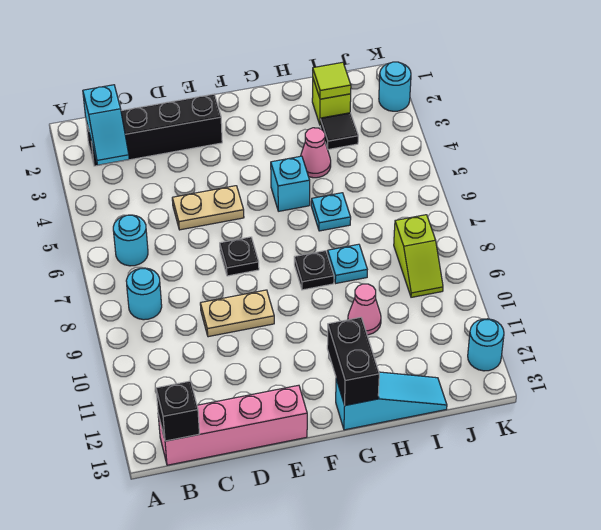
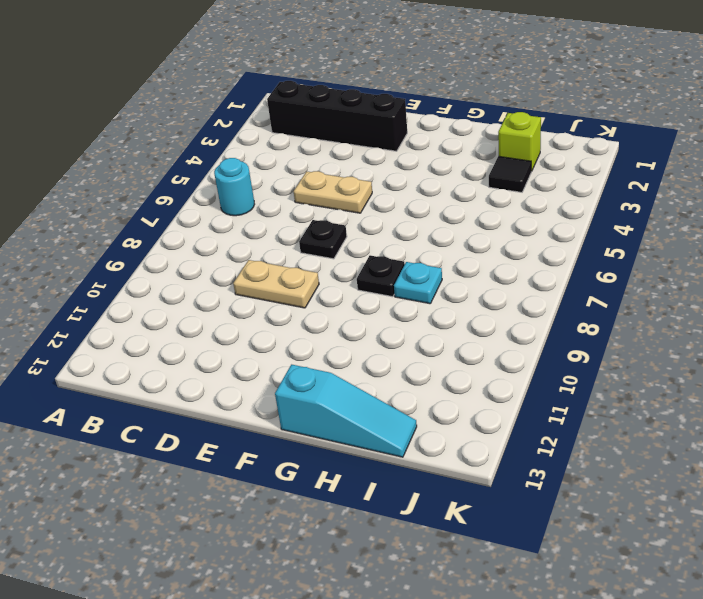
none -> cyan 1x1 round brick [126,268,162,320]
none -> pink 1x4 brick [158,385,307,465]
none -> cyan 1x1 brick [271,156,310,211]

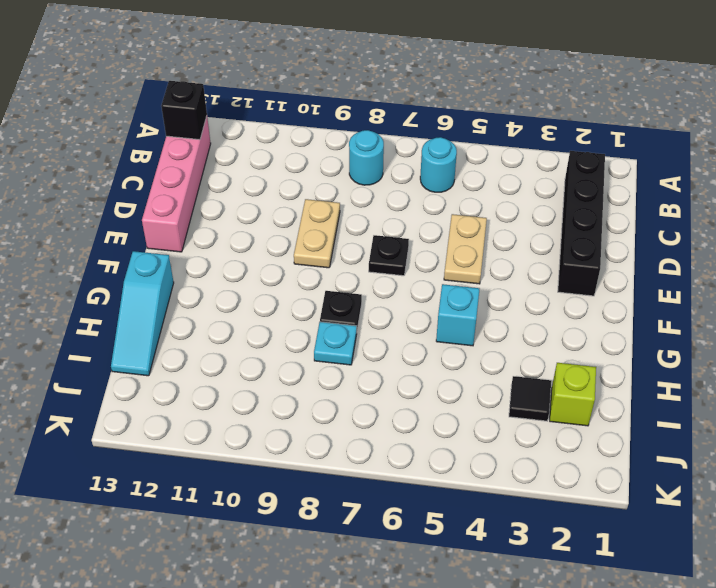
none -> pink 1x1 cone [301,128,331,178]
none -> cyan 1x1 plate [311,193,351,231]
none -> pink 1x1 cone [348,284,381,335]

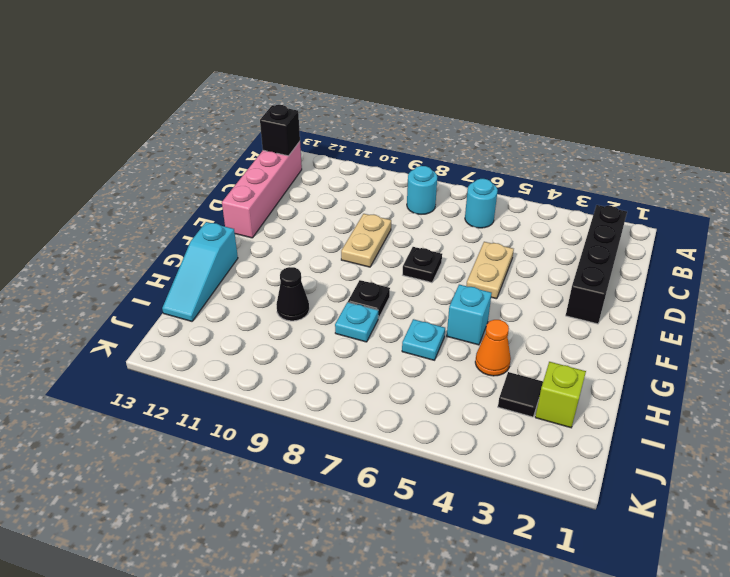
orange 1x1 cone [475,320,511,376] -> pink 1x1 cone [301,128,331,178]
black 1x1 cone [276,267,309,321] -> pink 1x1 cone [348,284,381,335]
none -> lime 1x2 slope [394,215,443,297]
none -> cyan 1x1 round brick [379,62,411,111]
none -> cyan 1x1 round brick [468,319,504,371]

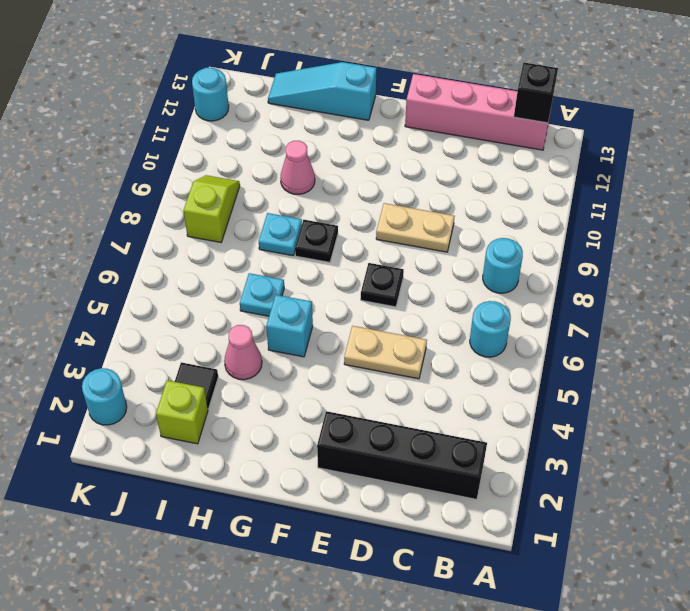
none -> cyan 1x2 slope [83,85,129,165]
none -> black 1x2 brick [327,317,379,405]
none -> lime 1x1 tile [313,62,351,99]

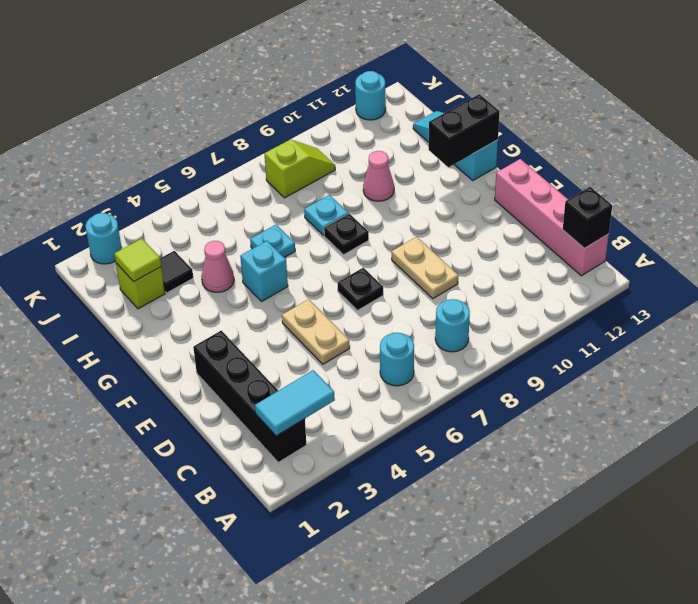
cyan 1x2 tile [255,370,335,436] -> cyan 1x2 slope [83,85,129,165]

